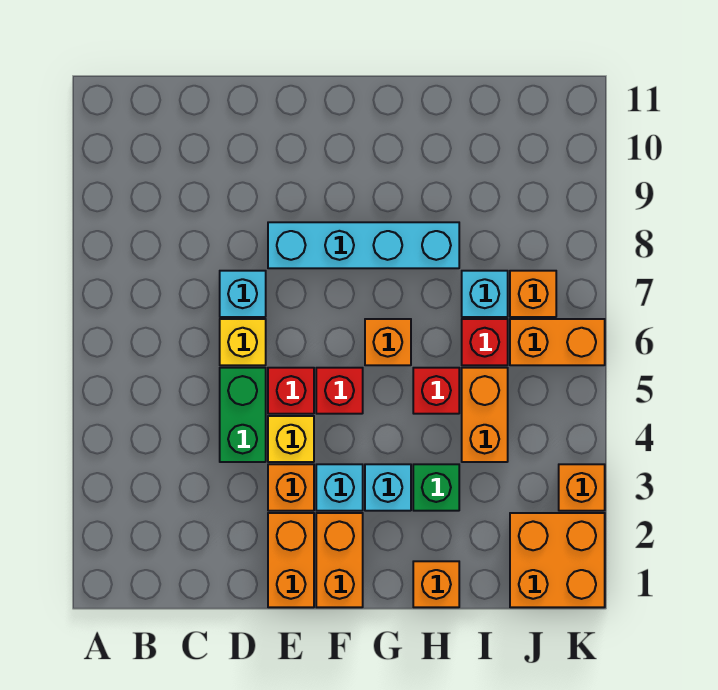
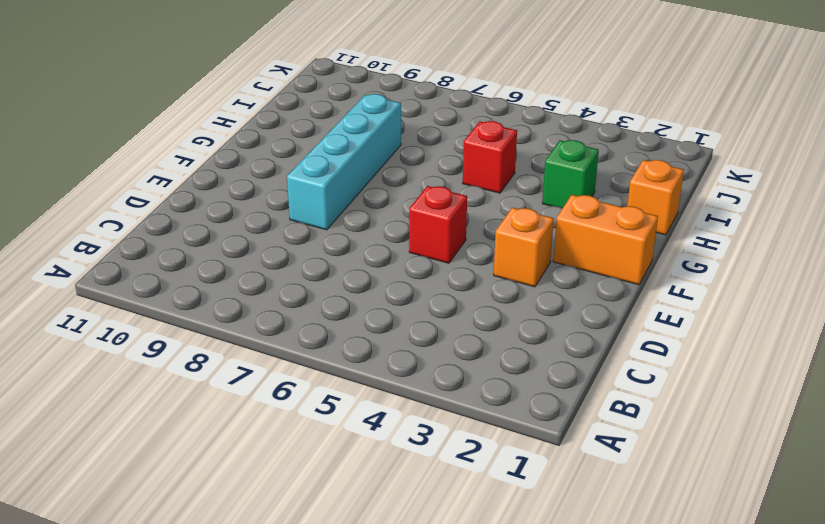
none -> green 1x2 brick [220,368,266,462]
none -> yellow 1x1 brick [220,319,266,365]
none -> cyan 1x1 brick [220,271,266,317]

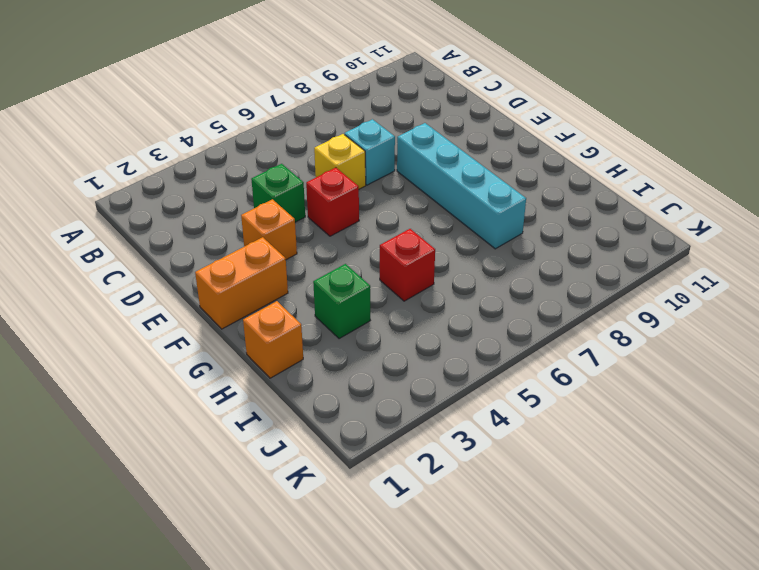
green 1x1 brick [251,164,305,222] -> green 1x2 brick [220,368,266,462]
none -> orange 1x2 brick [268,513,314,607]
none -> yellow 1x1 brick [268,416,314,462]
none -> cyan 1x1 brick [316,464,363,511]

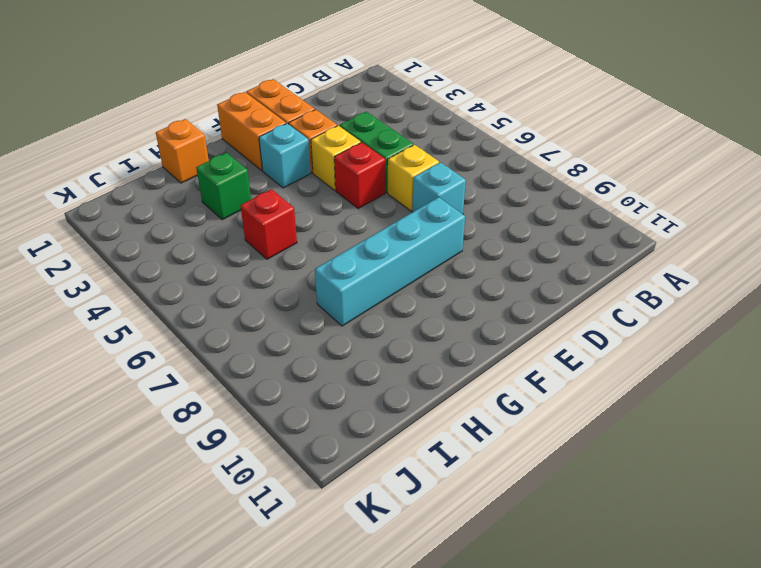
none -> red 1x1 brick [316,368,363,414]
none -> cyan 1x1 brick [365,464,411,511]
none -> orange 1x1 brick [365,319,411,365]

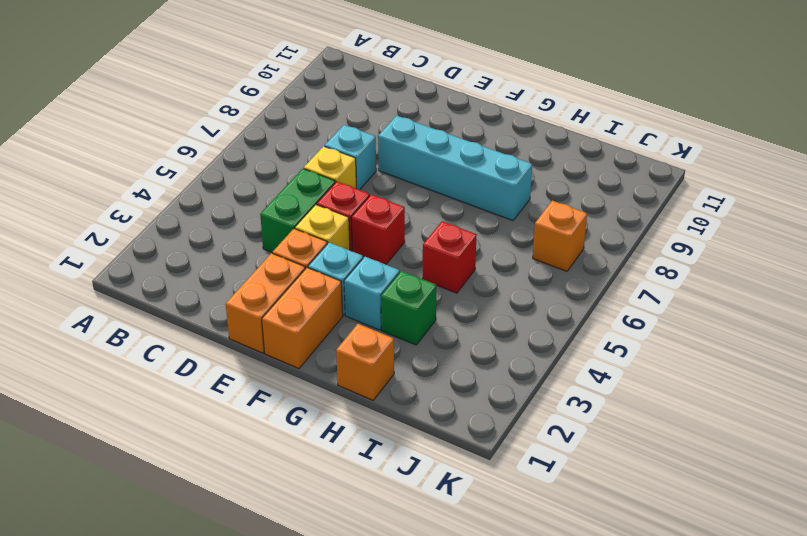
none -> orange 1x1 brick [365,319,411,365]
none -> orange 1x2 brick [462,368,508,462]
none -> red 1x1 brick [462,319,508,365]

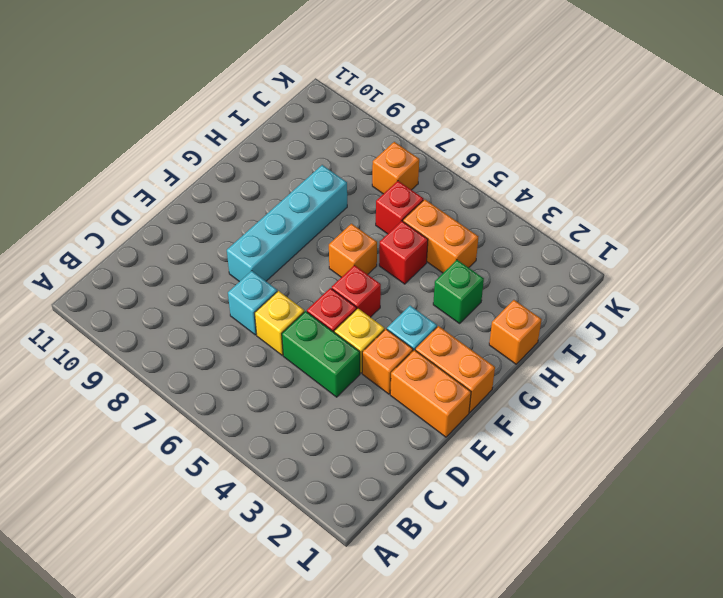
none -> cyan 1x1 brick [365,464,411,511]
none -> cyan 1x1 brick [462,271,508,317]
none -> orange 2x2 brick [510,513,605,607]

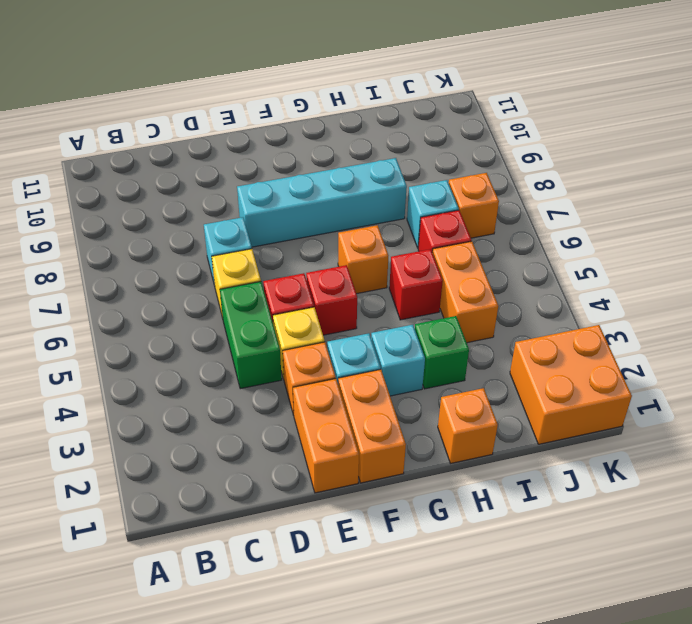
none -> orange 1x2 brick [510,319,605,365]
none -> orange 1x1 brick [559,464,605,511]

